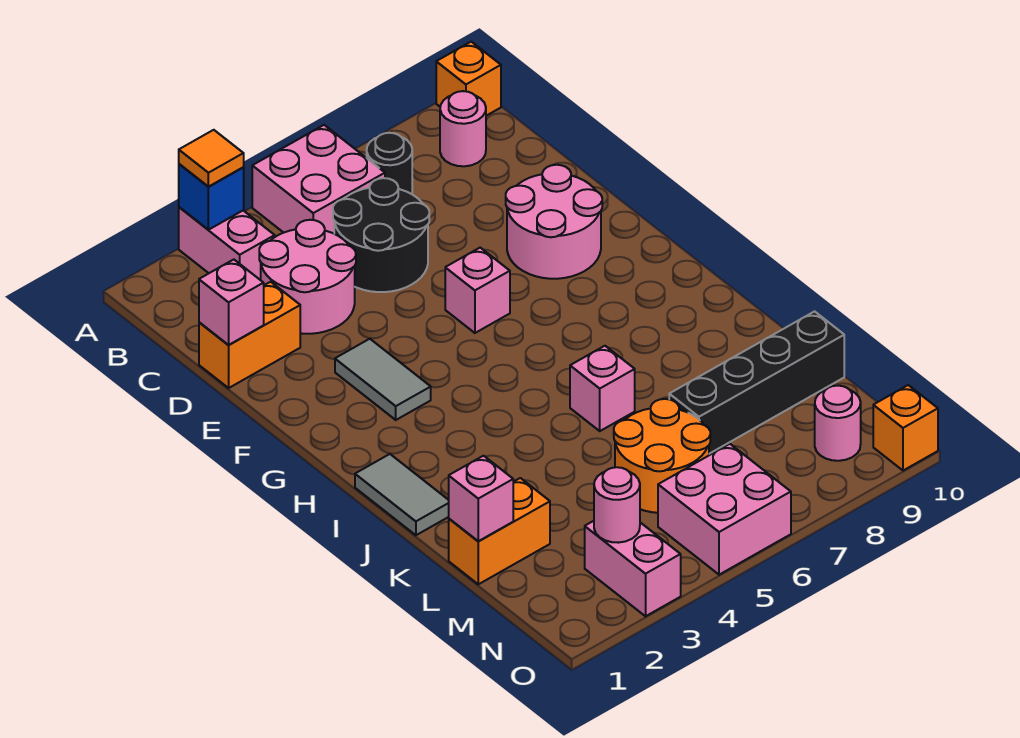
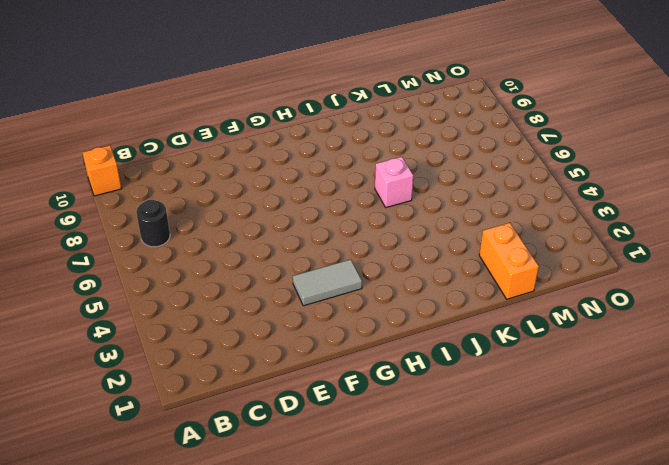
none -> pink 1x2 brick [179,207,275,280]
none -> pink 2x2 brick [252,125,385,234]
none -> pink 1x1 round brick [440,91,486,166]

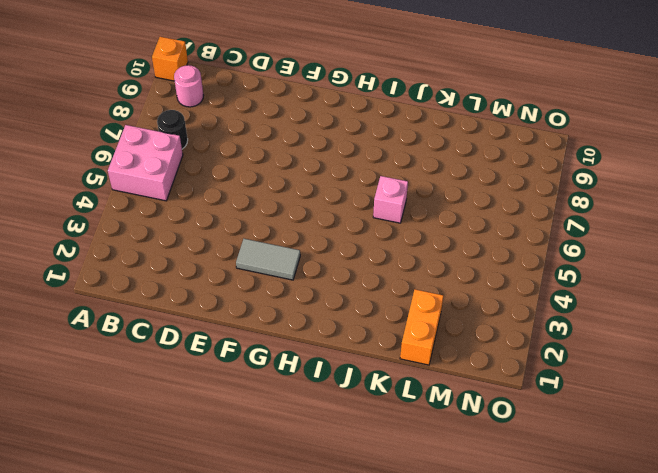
none -> pink 1x2 brick [179,207,275,280]
none -> pink 2x2 round brick [259,220,356,334]
none -> black 2x2 round brick [333,178,429,292]

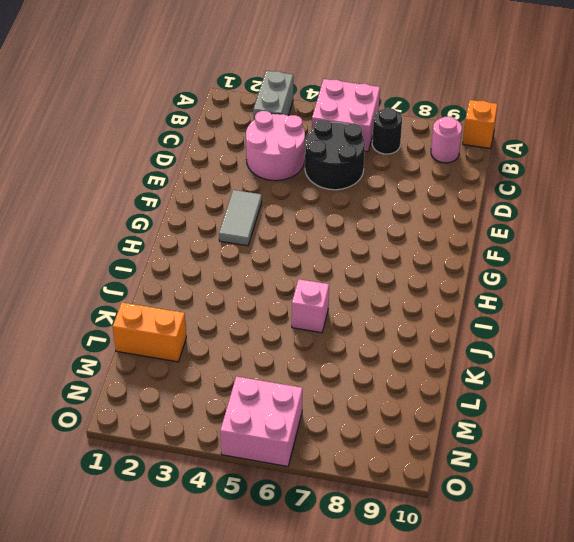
grey 1x2 brick [253,71,293,120] -> pink 1x2 brick [179,207,275,280]
none -> orange 1x2 brick [199,282,300,388]
none -> pink 2x2 round brick [506,165,602,279]
none -> pink 1x1 brick [445,248,510,333]

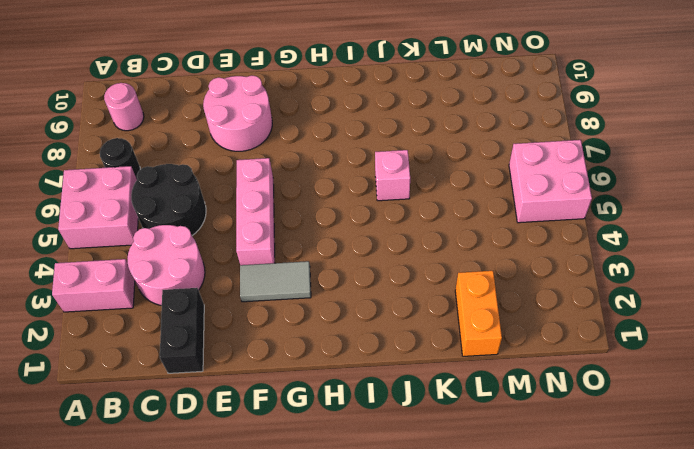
black 1x2 brick [160,288,204,373] -> orange 1x2 brick [199,282,300,388]
pink 1x3 brick [236,158,275,265] -> pink 1x1 brick [445,248,510,333]
none -> orange 1x1 brick [436,42,501,116]
none -> grey 1x2 tile [355,454,449,535]
none -> orange 2x2 round brick [614,399,710,513]

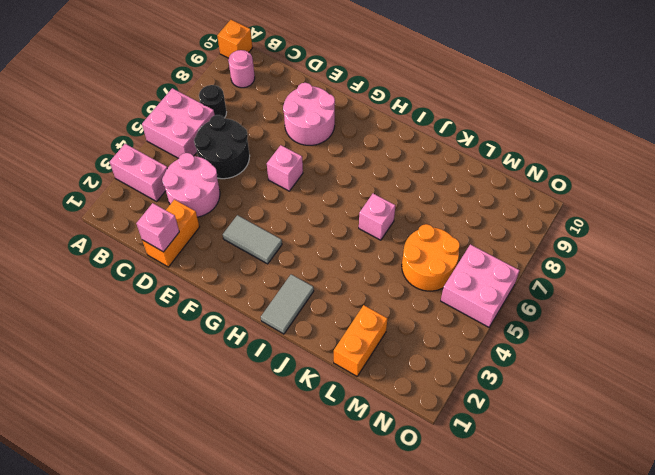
grey 1x2 tile [261,274,314,334] -> grey 1x2 tile turned to [355,454,449,535]
none -> black 1x4 brick [669,311,844,454]
none -> pink 1x2 brick [585,521,681,616]
none -> pink 1x1 round brick [815,386,861,461]

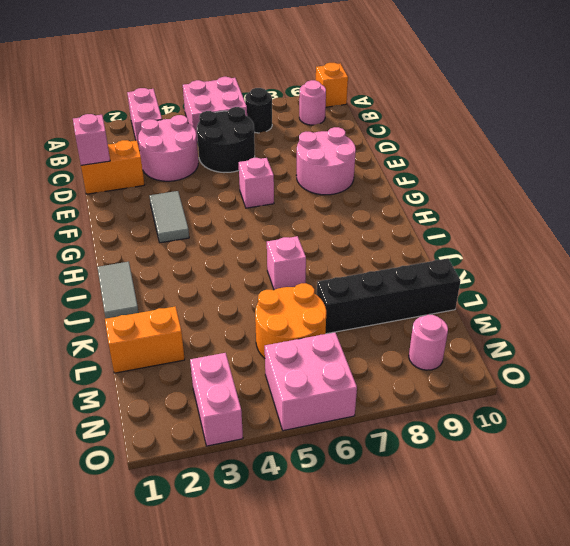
none -> orange 1x1 brick [873,385,938,471]
none -> blue 1x1 brick [179,164,244,230]
none -> pink 1x1 brick [449,456,513,541]

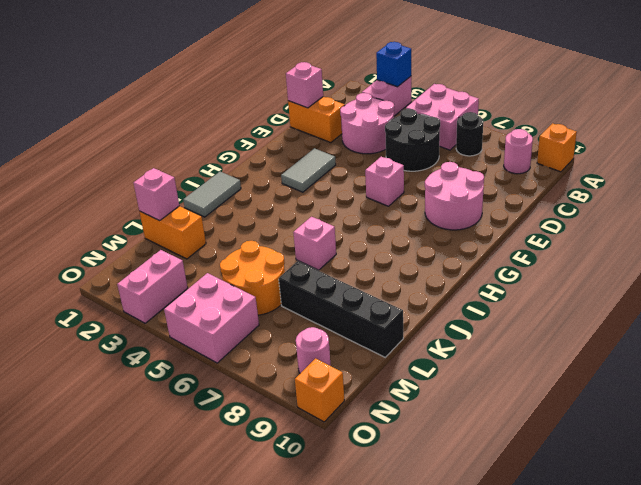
none -> pink 1x1 round brick [594,467,640,543]
none -> orange 1x1 tile [179,130,244,187]

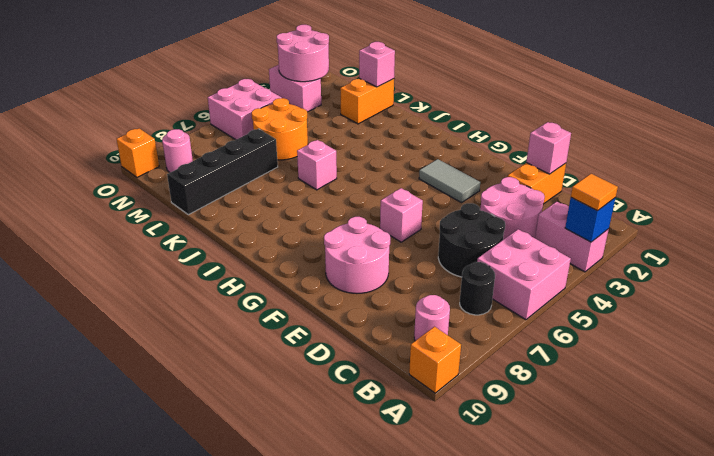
pink 2x2 round brick [277,25,329,82] -> pink 1x1 round brick [594,467,640,543]
none -> grey 1x2 tile [355,454,449,535]

